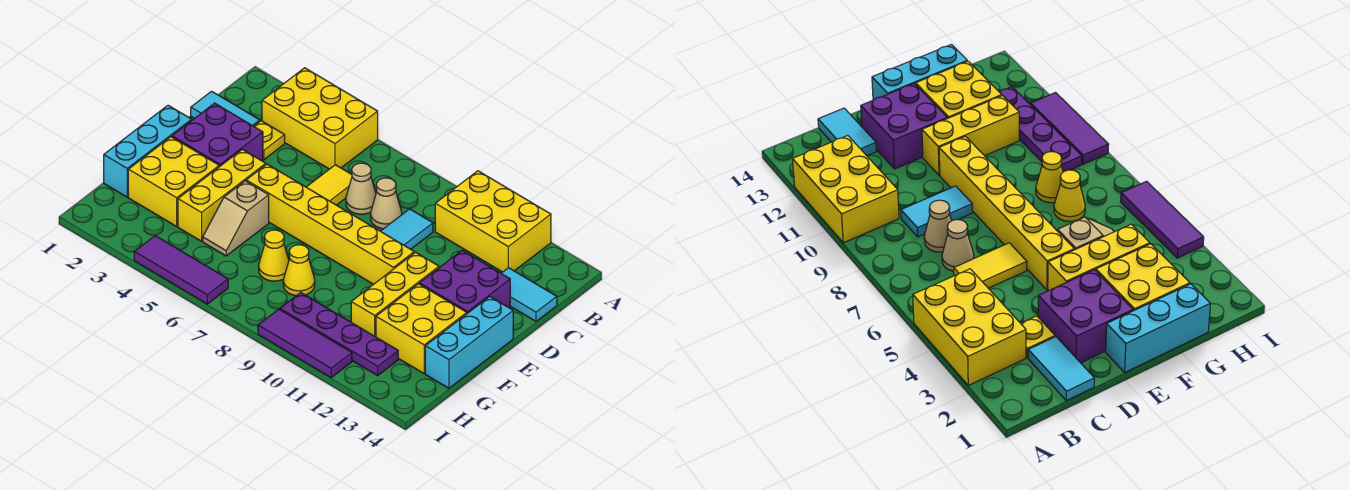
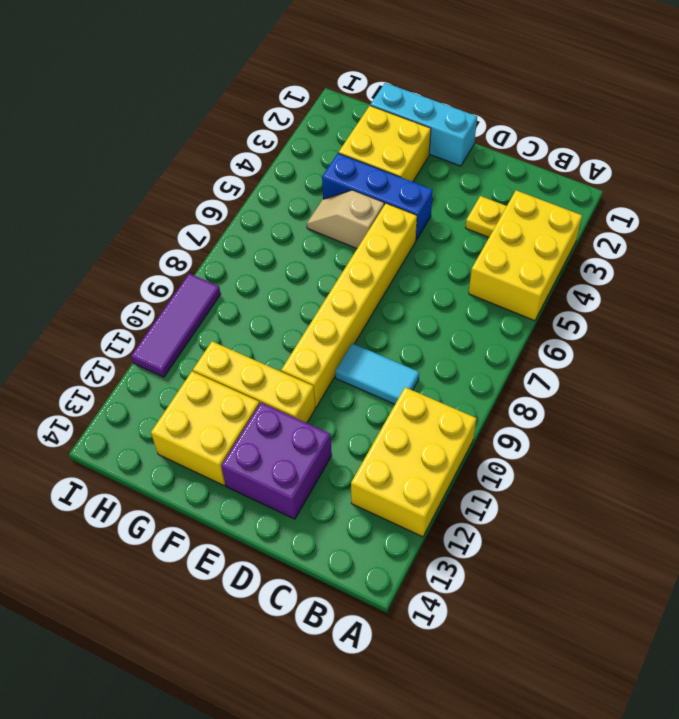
blue 1x3 brick [322,153,433,240] -> yellow 1x3 brick [178,149,266,241]
none -> cyan 1x2 tile [191,91,260,126]
none -> yellow 1x2 tile [307,165,352,205]
none -> tan 1x1 cone [346,163,376,214]

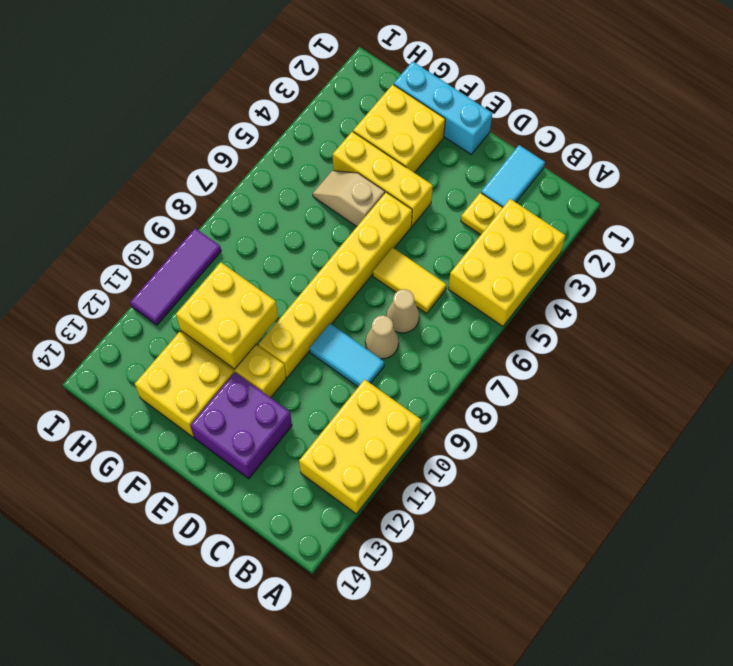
yellow 2x2 brick [176,262,278,369] -> none
none -> cyan 1x2 tile [501,268,557,321]
none -> purple 2x2 brick [172,103,263,167]
none -> cyan 1x3 brick [425,297,513,388]

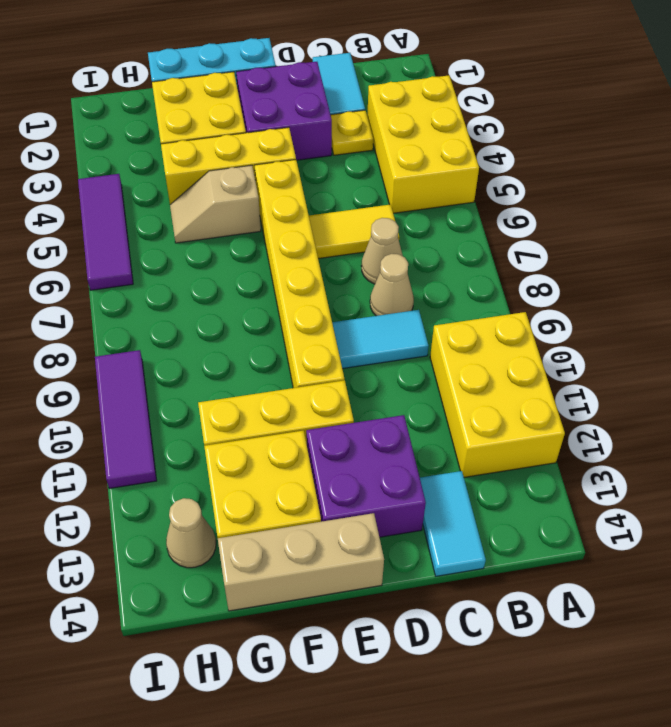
tan 1x3 brick [218,513,384,611] -> cyan 1x3 brick [425,297,513,388]
tan 1x1 cone [166,498,216,568] -> none
none -> yellow 1x1 cone [259,230,289,281]
none -> yellow 1x1 cone [283,245,315,296]
none -> purple 1x4 plate [280,293,398,376]

